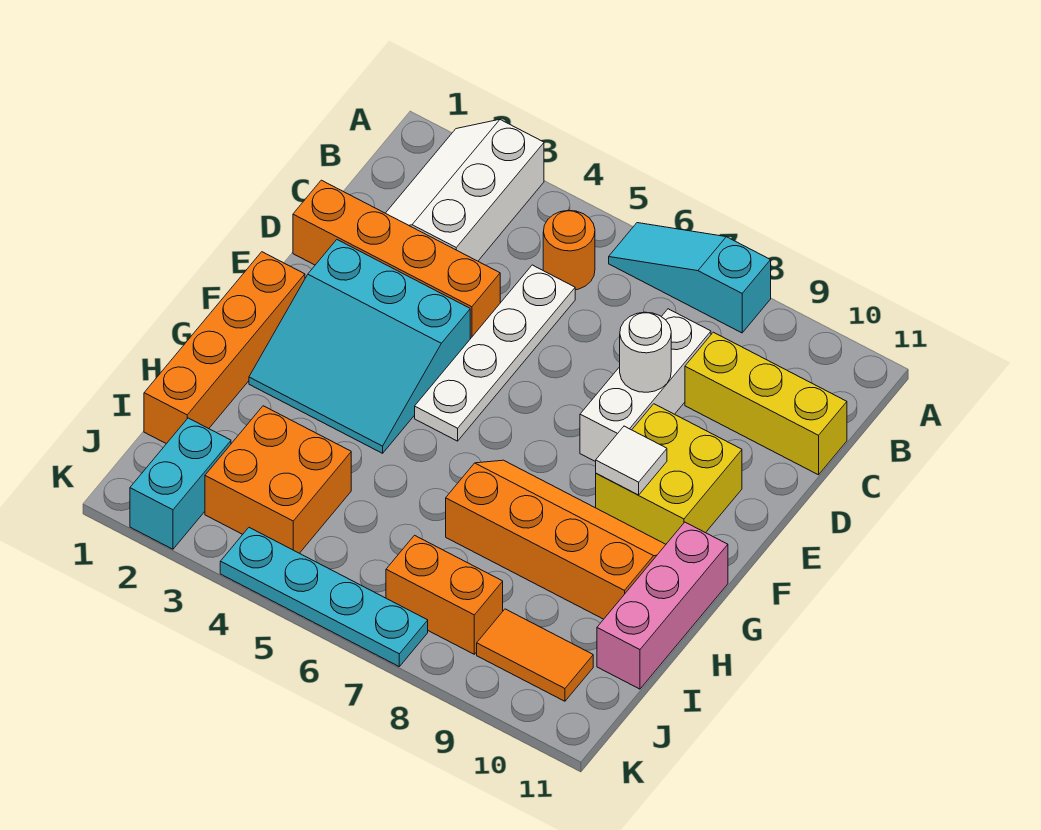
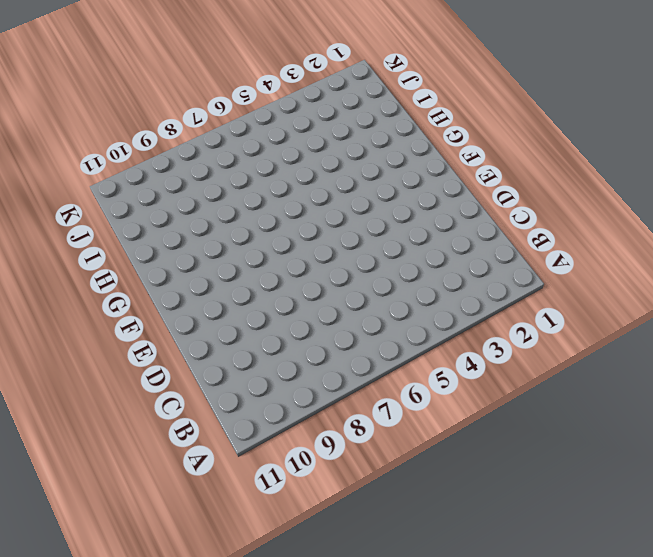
none -> white 2x3 slope [386,119,544,261]
none -> cyan 1x3 slope [609,223,771,333]
none -> orange 1x1 round brick [543,210,595,290]

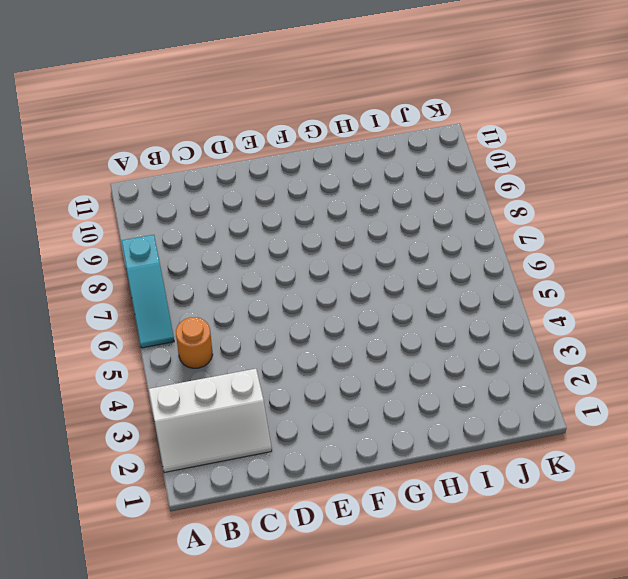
none -> white 1x4 plate [415,265,575,441]
none -> white 1x3 brick [580,309,711,462]
none -> yellow 1x3 brick [685,332,847,475]

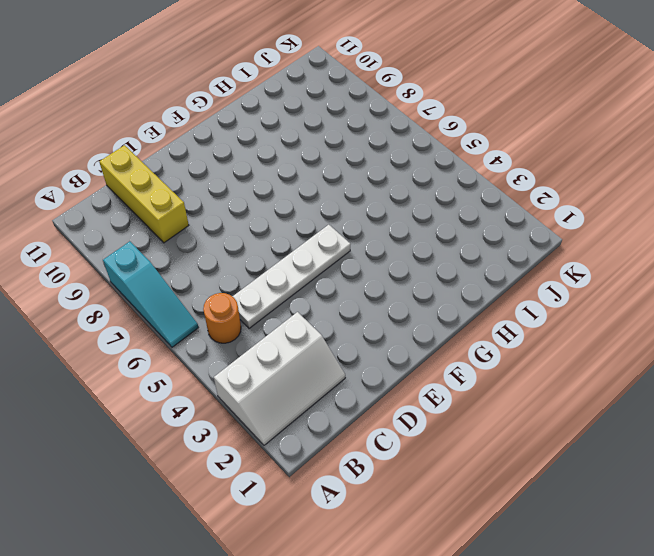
none -> white 1x3 brick [580,309,711,462]
none -> orange 1x4 brick [293,180,500,339]
none -> cyan 3x3 slope [249,240,470,453]

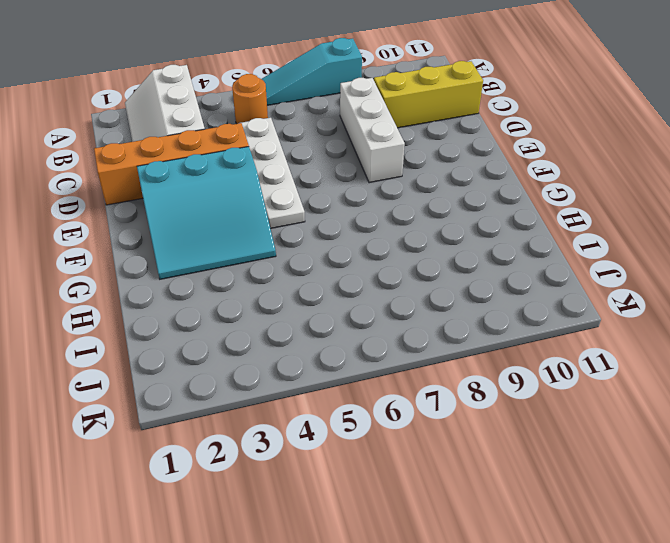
none -> yellow 2x2 brick [596,404,742,544]
none -> orange 1x4 brick [144,252,305,444]
none -> orange 2x4 slope [446,460,666,619]

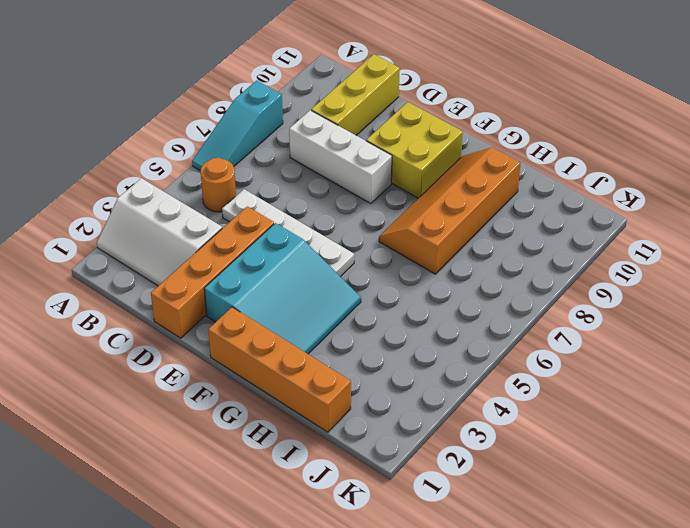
none -> pink 1x3 brick [597,522,728,689]
none -> orange 2x2 brick [205,406,351,553]
none -> cyan 1x2 brick [130,418,231,549]

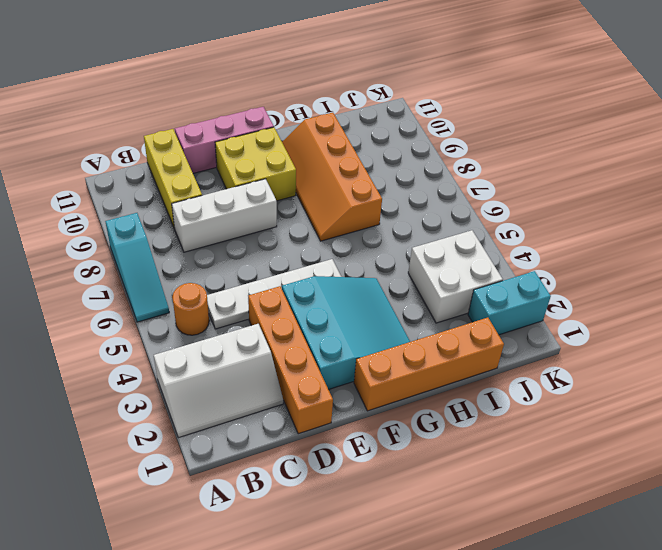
pink 1x3 brick [175,107,274,173] -> pink 1x3 brick moved to [597,522,728,689]
white 2x2 brick [408,230,503,323] -> orange 2x2 brick [205,406,351,553]
none -> orange 1x2 brick [386,535,503,654]
none -> orange 1x2 tile [477,609,593,701]
none -> cyan 1x4 plate [220,528,428,666]

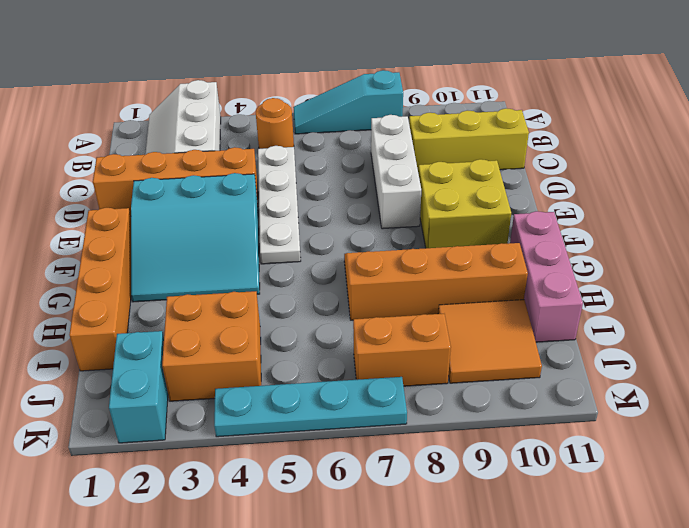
orange 2x2 tile [438,300,542,383] -> orange 1x2 tile [477,609,593,701]
none -> white 1x1 round brick [620,312,671,392]
none -> white 1x1 tile [596,426,667,495]

